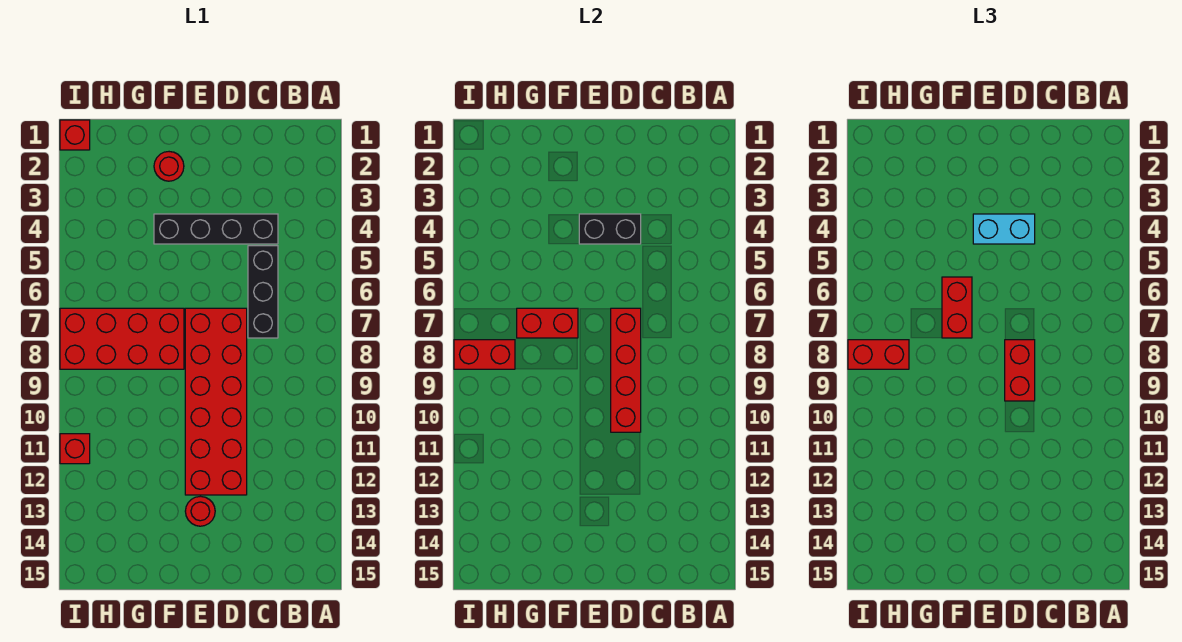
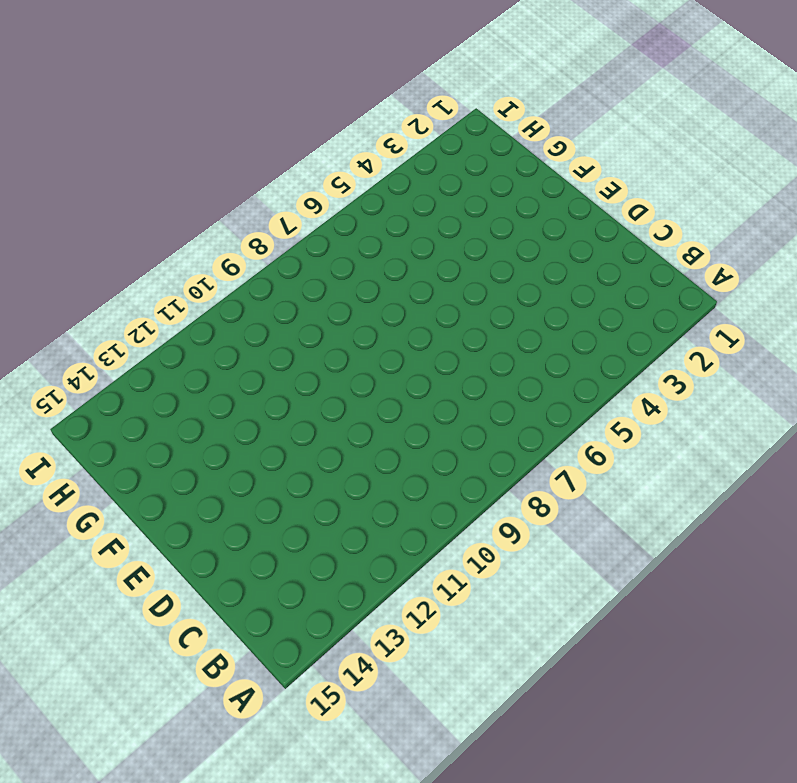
none -> black 1x4 brick [154,214,278,244]
none -> black 1x3 brick [248,246,278,338]
none -> red 2x6 brick [185,308,247,495]

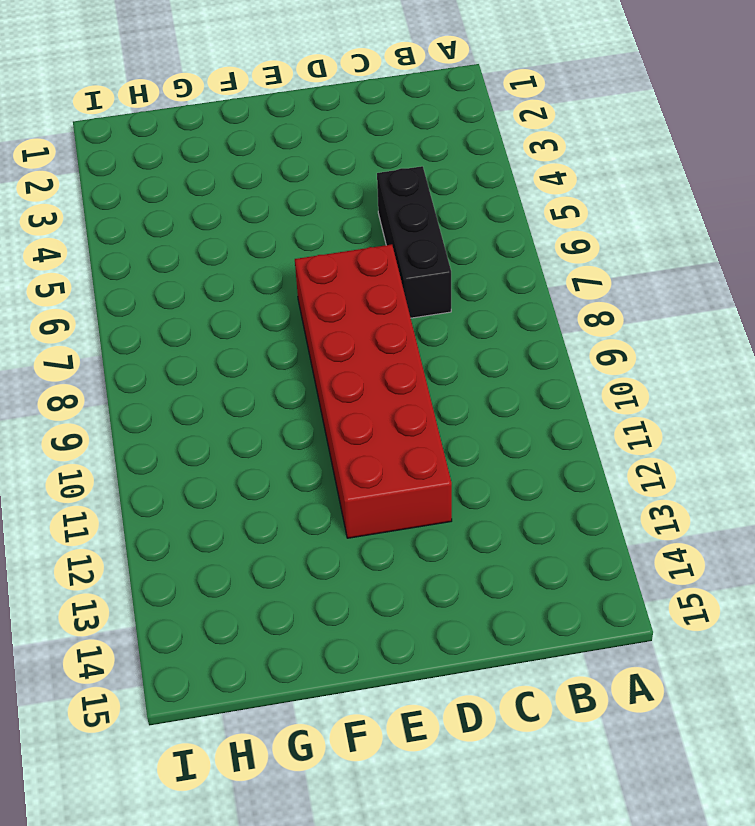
none -> black 1x4 brick [154,214,278,244]
none -> red 1x1 round brick [185,496,215,526]
none -> red 1x1 round brick [154,152,184,181]

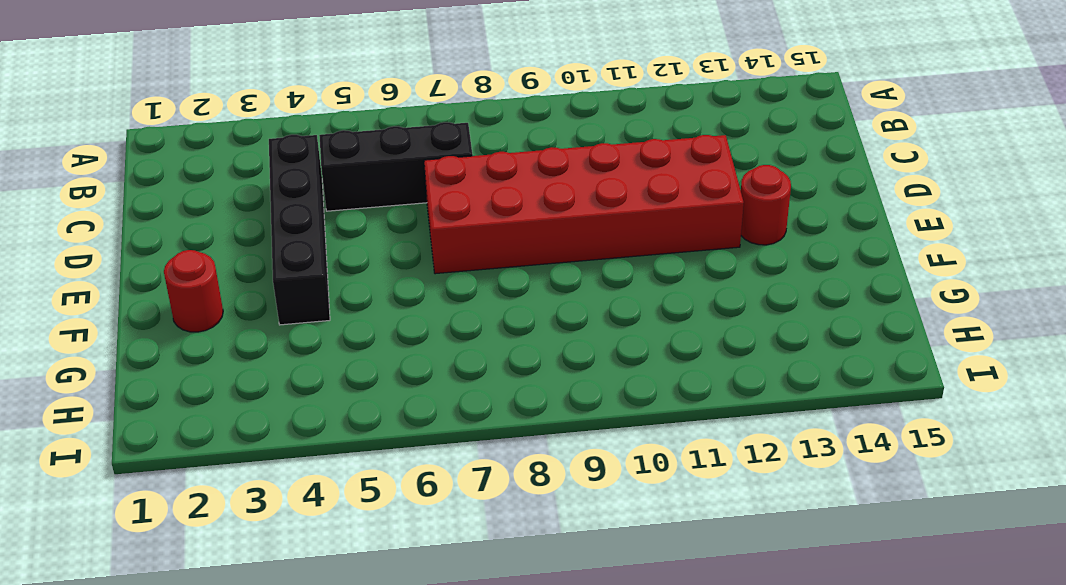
none -> red 2x4 brick [60,308,184,369]
none -> red 1x1 brick [60,120,90,150]
none -> red 1x1 brick [60,434,90,464]

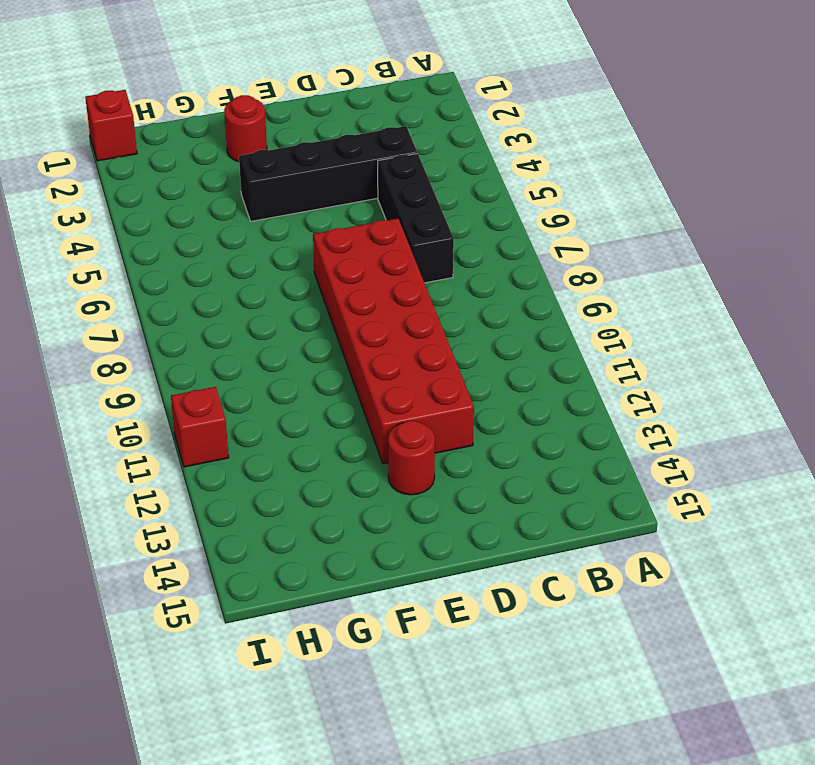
none -> red 2x4 brick [60,308,184,369]
none -> black 1x2 brick [579,214,641,244]
none -> red 1x4 brick [611,308,641,432]

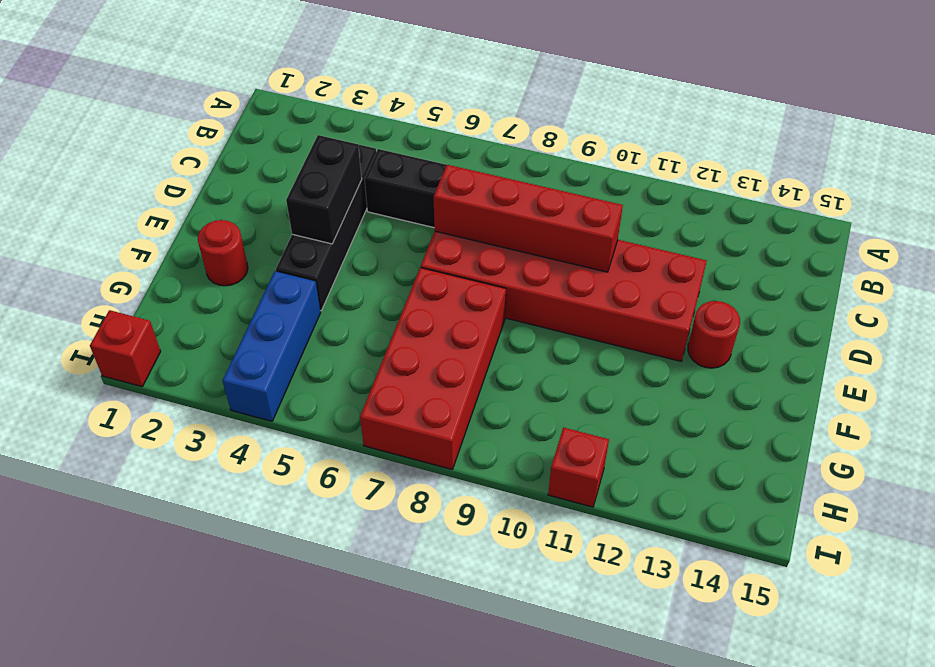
blue 1x3 brick [223,271,321,421] -> none
none -> red 1x2 brick [517,308,578,338]
none -> red 1x2 brick [454,340,515,369]
none -> cyan 1x2 brick [973,214,1035,244]

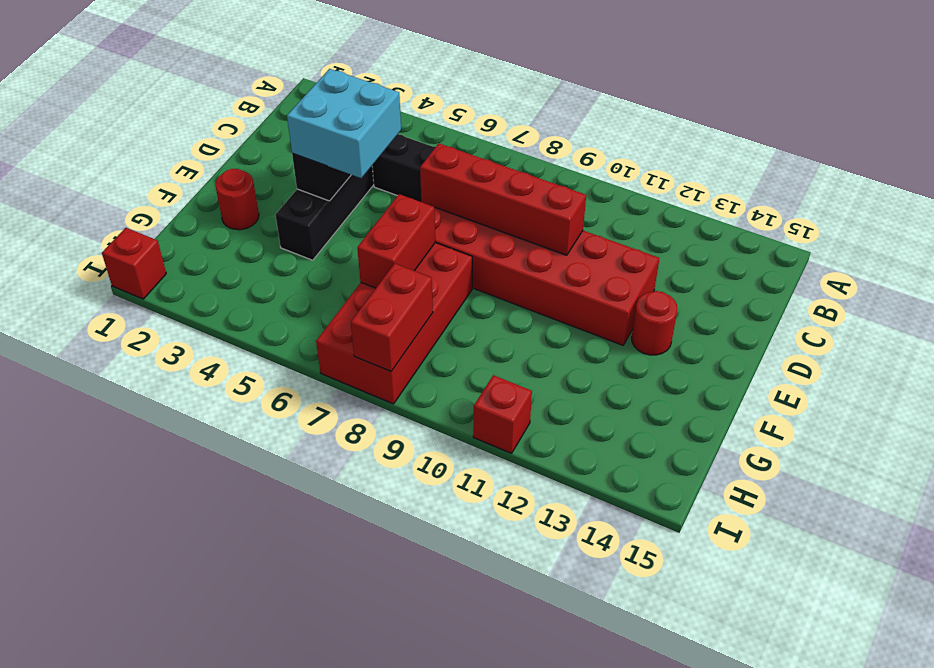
cyan 2x2 brick [287,69,401,178] -> cyan 1x2 brick [973,214,1035,244]
none -> red 1x2 brick [1005,340,1035,401]
none -> red 1x2 brick [942,277,972,338]
none -> red 1x2 brick [848,340,909,369]

